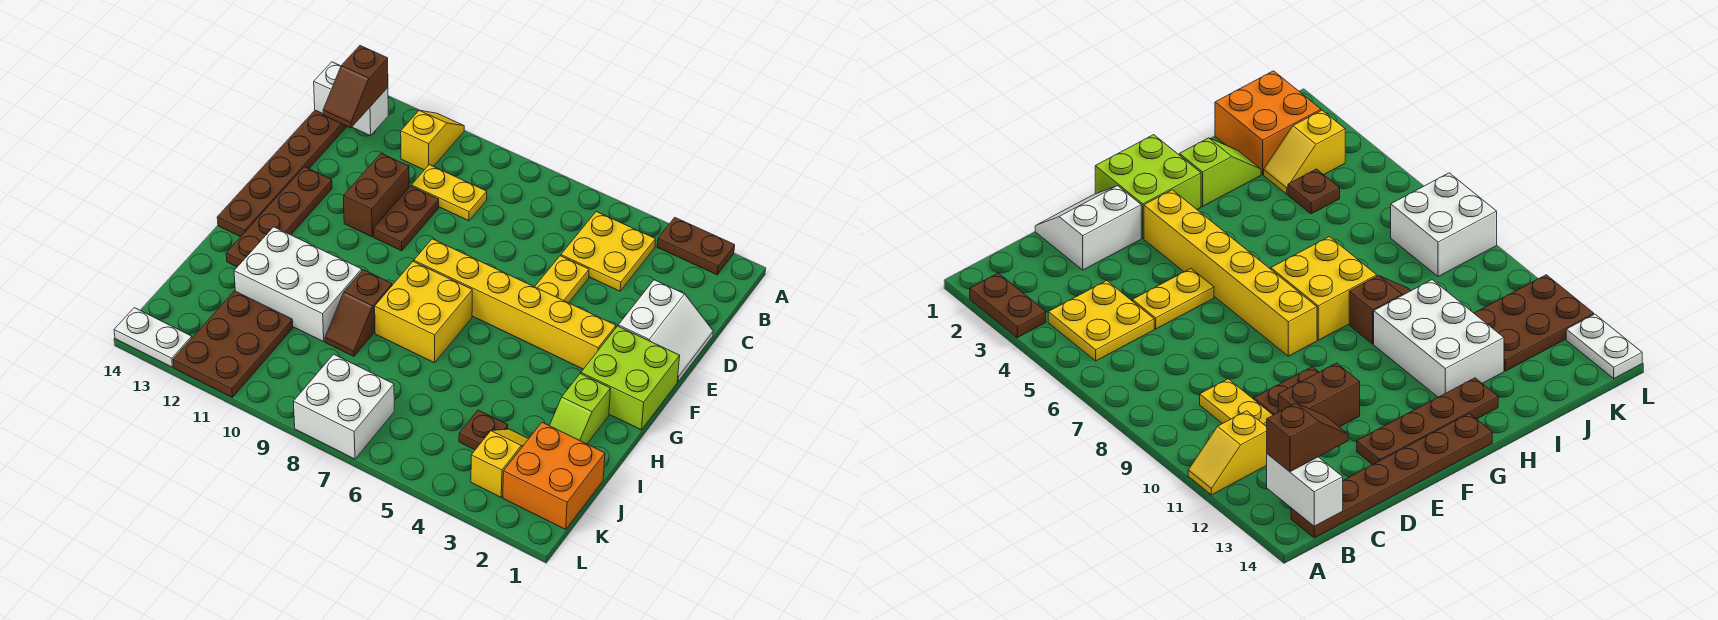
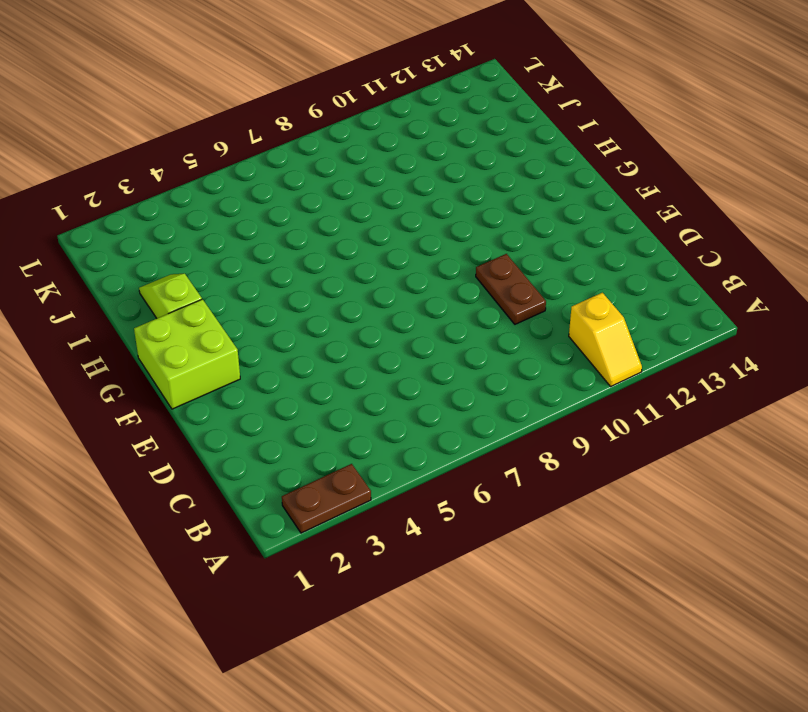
none -> yellow 2x2 plate [561,212,656,291]
none -> brown 1x6 plate [217,110,347,237]
none -> yellow 1x2 plate [411,165,487,221]

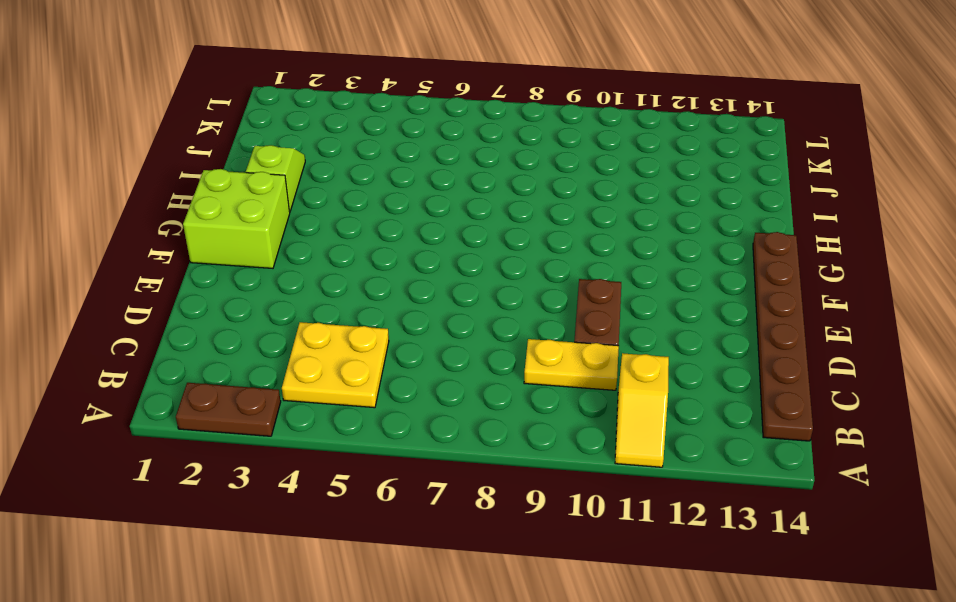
none -> white 2x2 slope [618,280,713,382]
none -> yellow 1x2 plate [535,256,589,303]
none -> brown 1x2 brick [344,153,409,237]

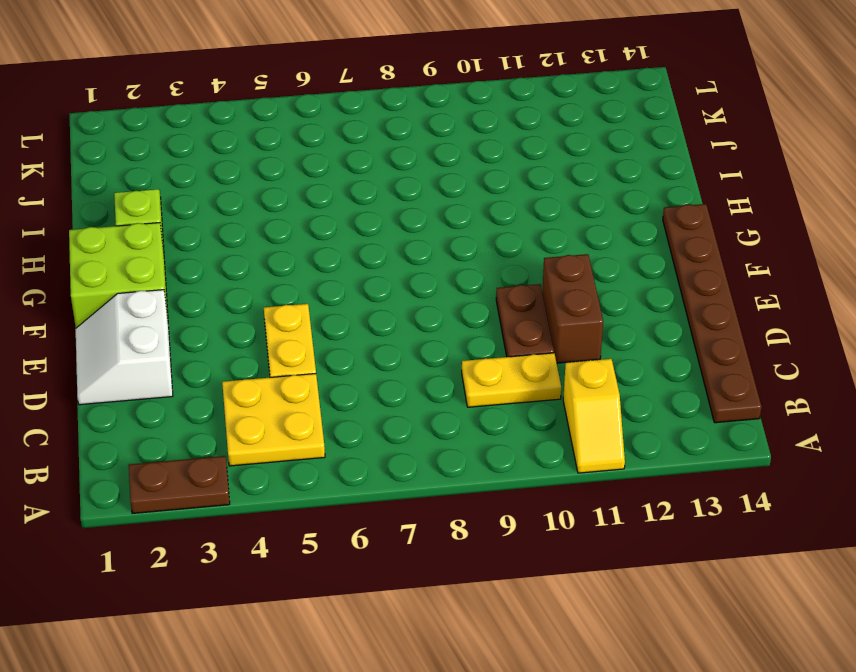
none -> brown 1x4 plate [226,167,332,267]
none -> yellow 1x6 brick [414,239,616,369]
none -> yellow 2x2 brick [375,262,472,363]

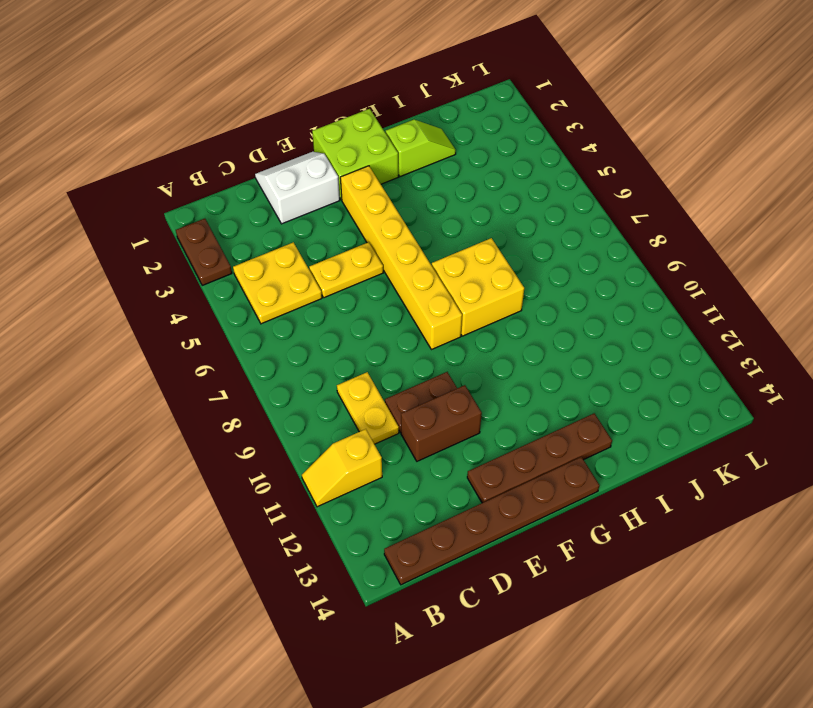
none -> brown 1x2 slope [325,270,392,356]
none -> white 2x3 brick [234,227,362,342]
none -> orange 2x2 brick [503,422,605,529]

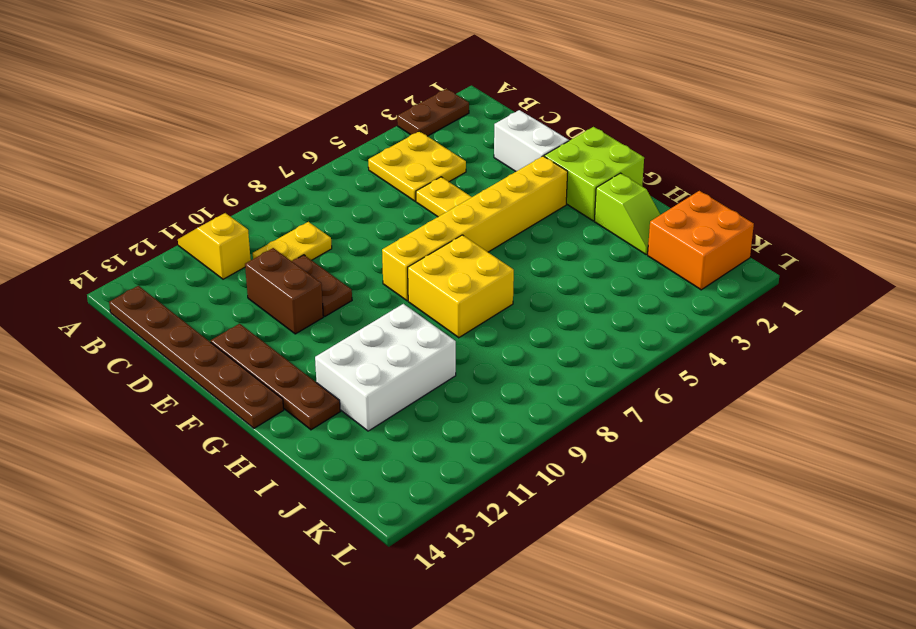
none -> brown 1x2 slope [325,270,392,356]
none -> yellow 1x2 slope [471,429,528,497]
none -> brown 1x1 plate [459,410,508,450]

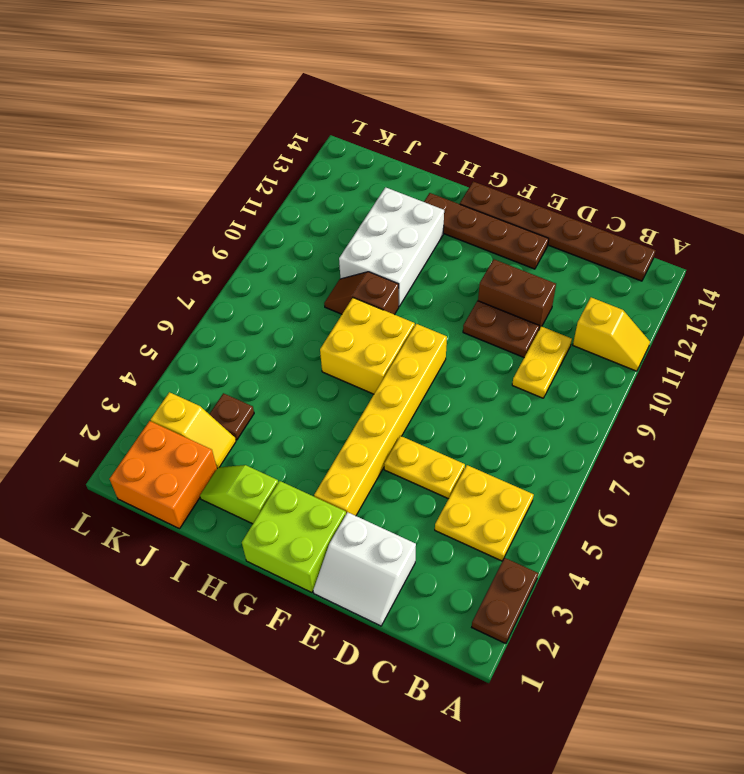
none -> brown 2x3 plate [173,291,293,397]
none -> white 2x2 brick [293,354,394,459]
none -> white 1x2 plate [114,308,192,367]

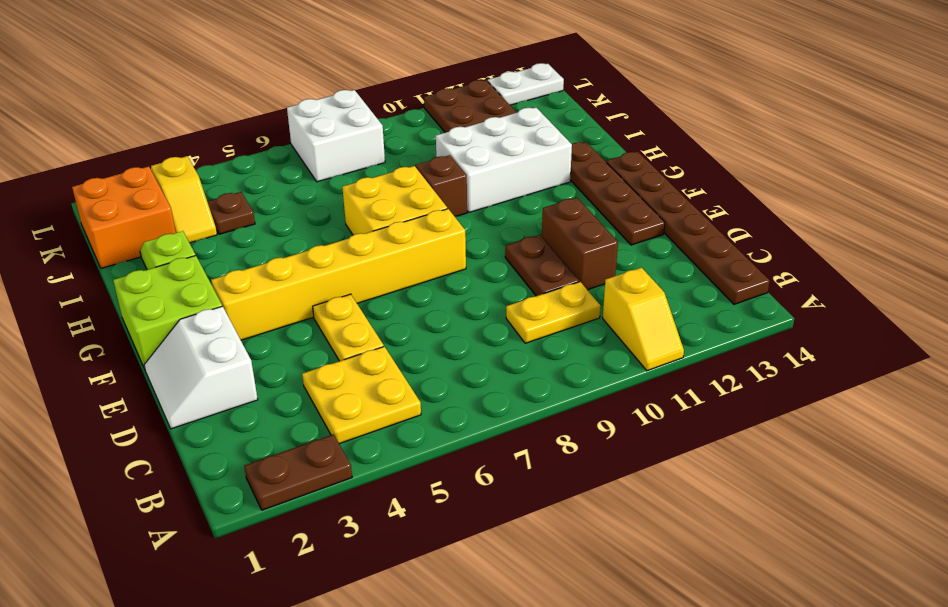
none -> white 1x2 brick [314,62,388,136]
none -> brown 1x2 slope [323,46,388,128]

